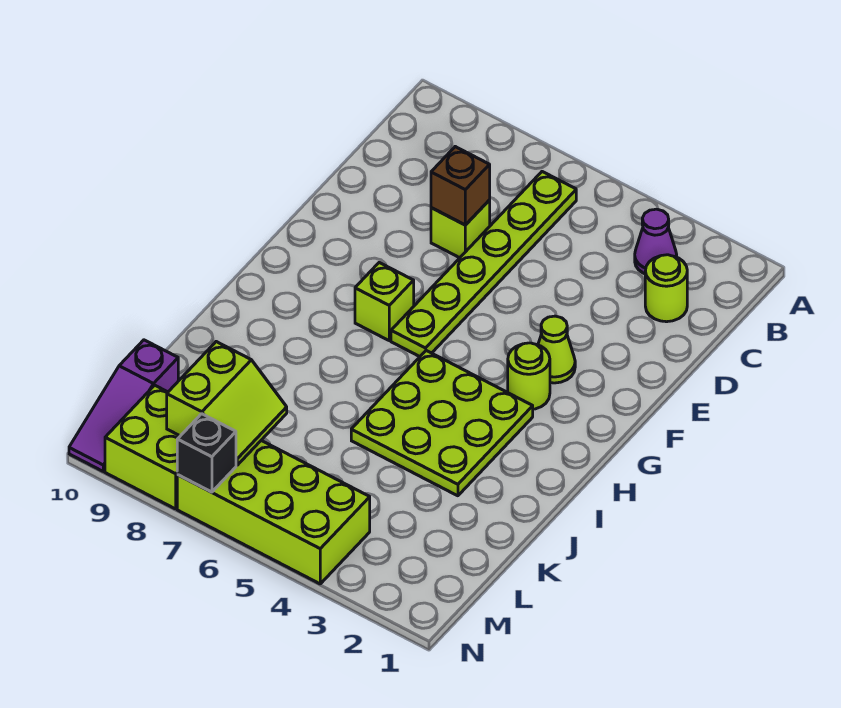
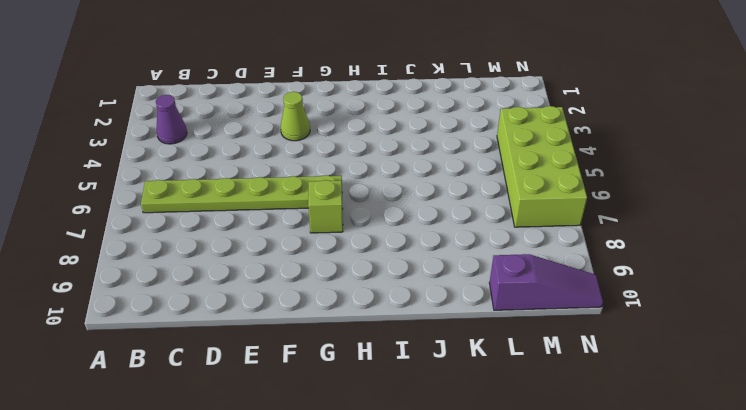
none -> lime 1x1 round brick [645,255,687,322]
none -> lime 1x1 brick [431,200,490,258]
none -> lime 1x1 round brick [508,343,550,409]

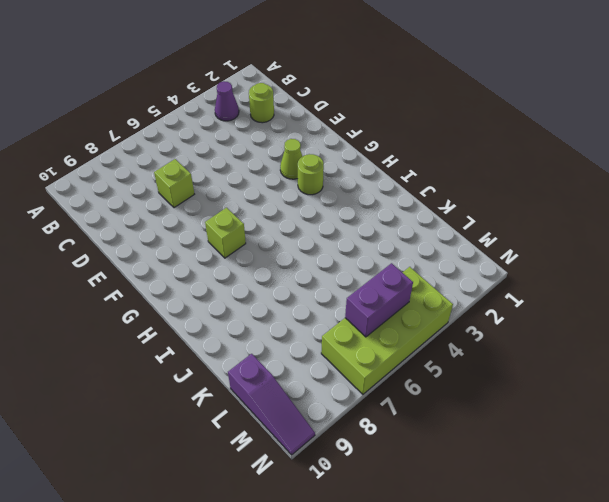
purple 1x2 brick [345,263,413,337] -> none
none -> lime 1x6 plate [391,172,576,357]
none -> lime 3x3 plate [351,351,533,496]
none -> lime 2x2 brick [105,385,180,509]

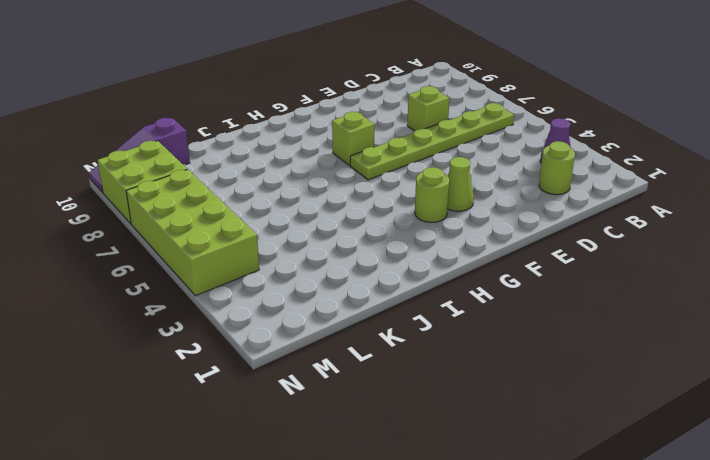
none -> lime 3x3 plate [351,351,533,496]
none -> brown 1x1 brick [431,147,490,225]
none -> lime 2x2 slope [167,342,287,465]

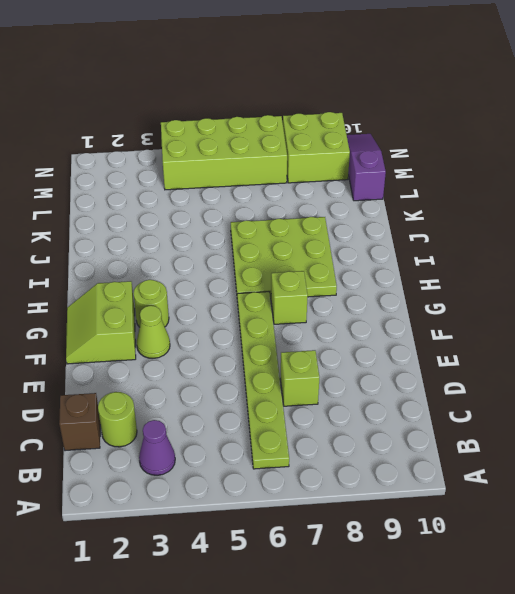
brown 1x1 brick [59,393,100,451] -> brown 1x1 brick moved to [431,147,490,225]
lime 2x2 slope [66,281,136,364] -> lime 2x2 slope moved to [167,342,287,465]
lime 3x3 plate [231,217,337,299] -> lime 3x3 plate moved to [351,351,533,496]
none -> black 1x1 brick [177,414,236,492]

